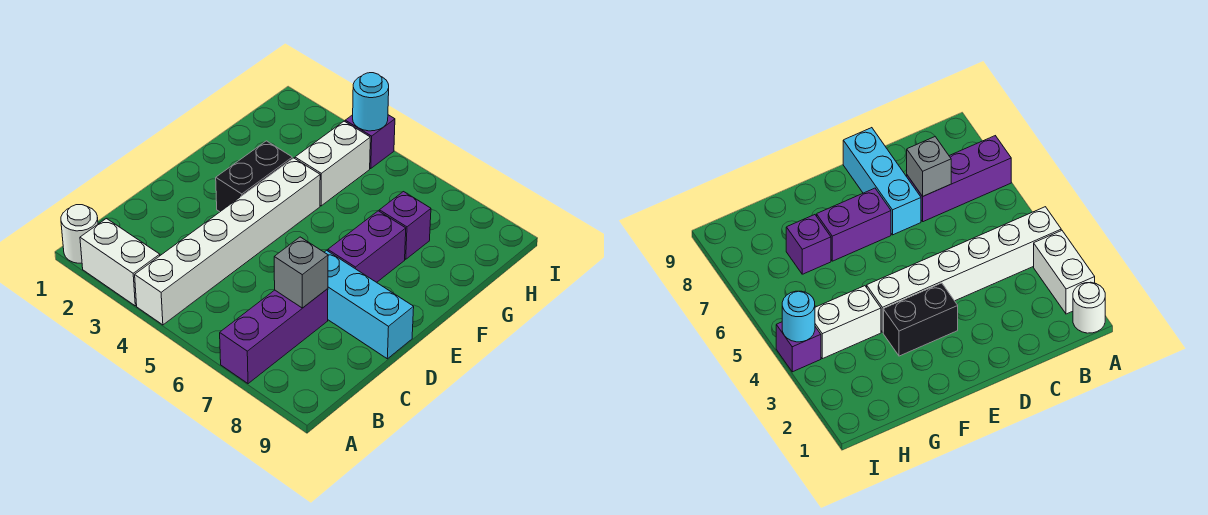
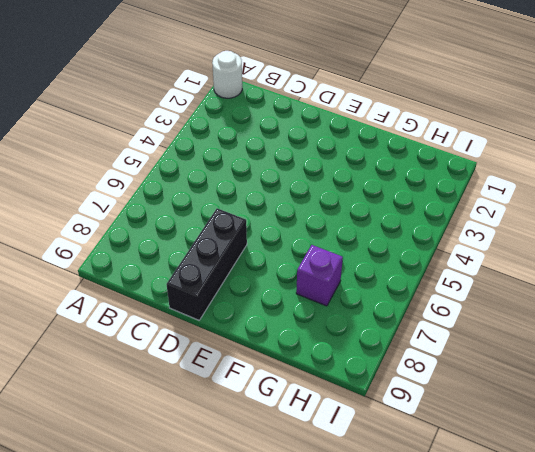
black 1x3 brick [166,208,247,320] -> cyan 1x3 brick [324,250,414,359]
none -> white 1x2 brick [80,218,160,306]
none -> white 1x6 brick [135,158,320,325]
none -> purple 1x3 brick [220,289,328,384]

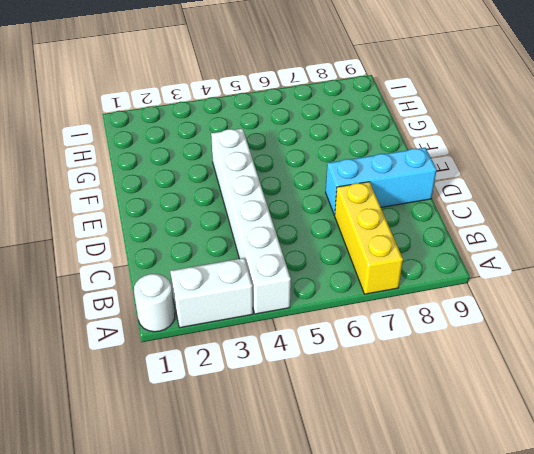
yellow 1x3 brick [335,182,403,294] -> purple 1x3 brick [220,289,328,384]
none -> black 1x2 brick [216,141,292,212]
none -> purple 1x2 brick [328,211,406,282]
none -> white 1x2 brick [295,121,370,206]

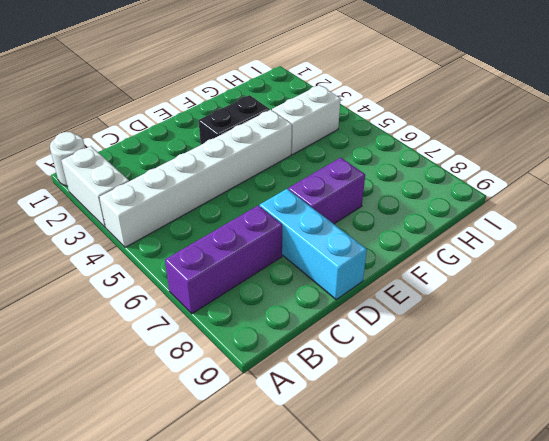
none -> purple 1x1 brick [379,192,431,259]
none -> purple 1x1 brick [345,115,395,169]
none -> grey 1x1 brick [274,237,328,308]

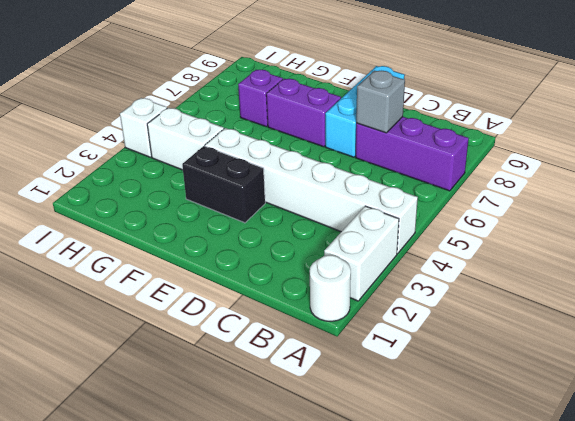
white 1x1 brick [120,98,167,157] -> purple 1x1 brick [345,115,395,169]
none -> cyan 1x1 round brick [353,73,389,131]

